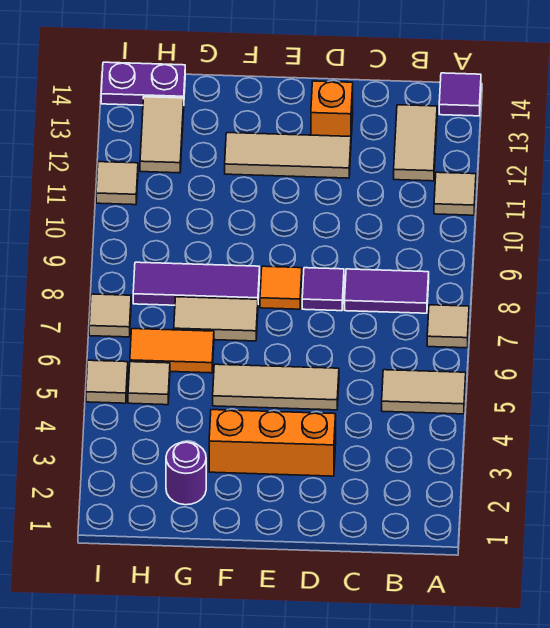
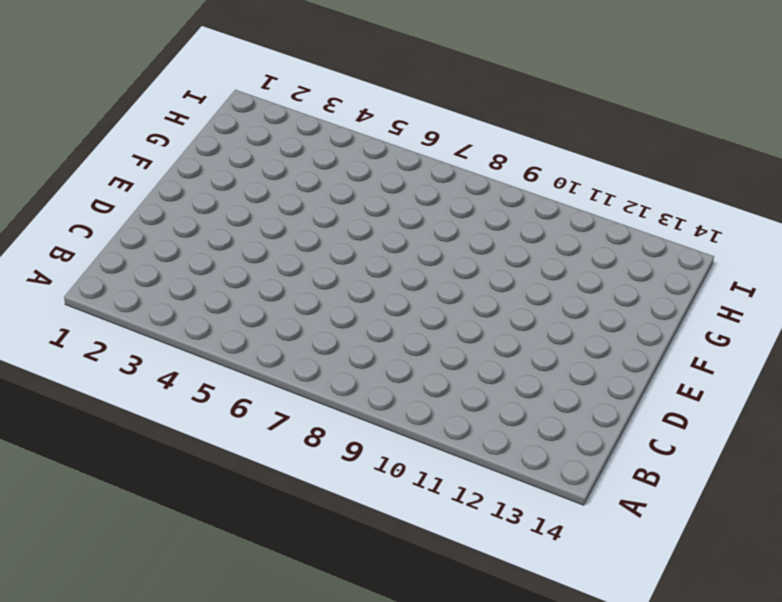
none -> tan 1x2 tile [382,370,466,414]
none -> tan 1x1 tile [427,305,469,348]
none -> tan 1x1 tile [434,172,476,215]

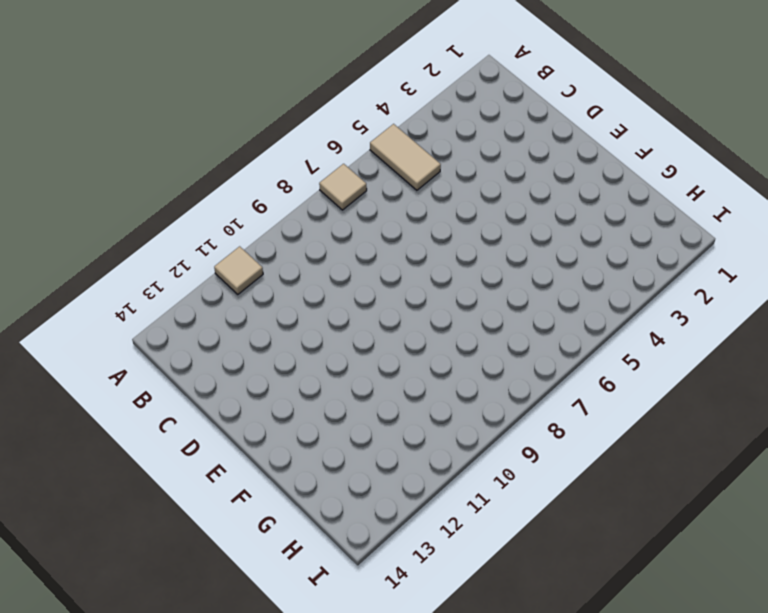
none -> purple 1x1 tile [439,73,481,116]
none -> purple 1x2 tile [345,269,429,313]
none -> tan 1x2 tile [394,105,437,181]

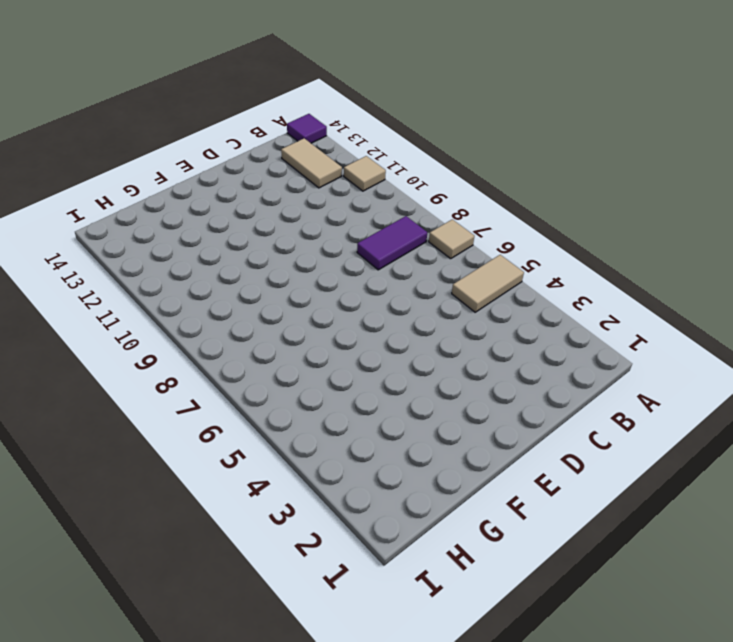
none -> orange 1x3 brick [209,410,336,476]
none -> tan 1x3 tile [213,364,339,410]
none -> purple 1x1 tile [302,268,344,311]

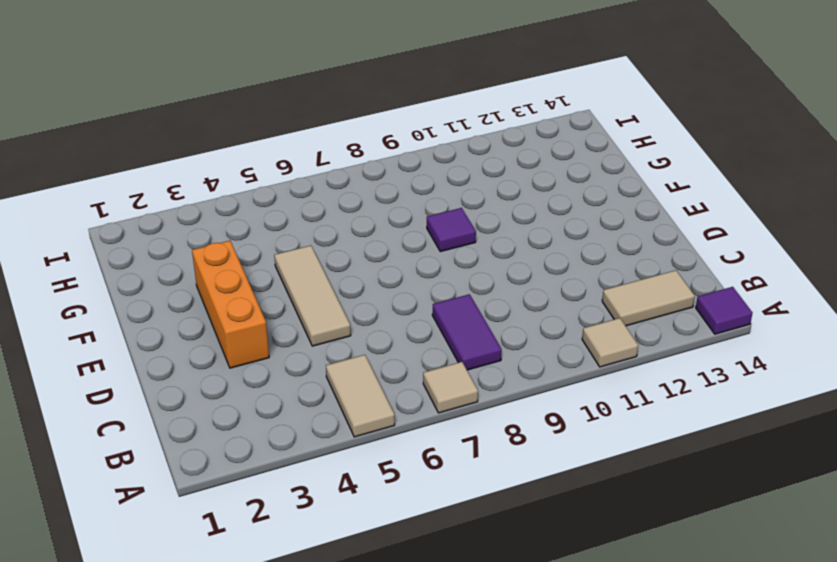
purple 1x1 tile [427,208,476,252] -> purple 1x1 tile moved to [302,268,344,311]
none -> tan 1x3 tile [225,133,351,178]
none -> orange 1x1 brick [311,81,353,137]
none -> orange 1x1 tile [260,266,302,309]

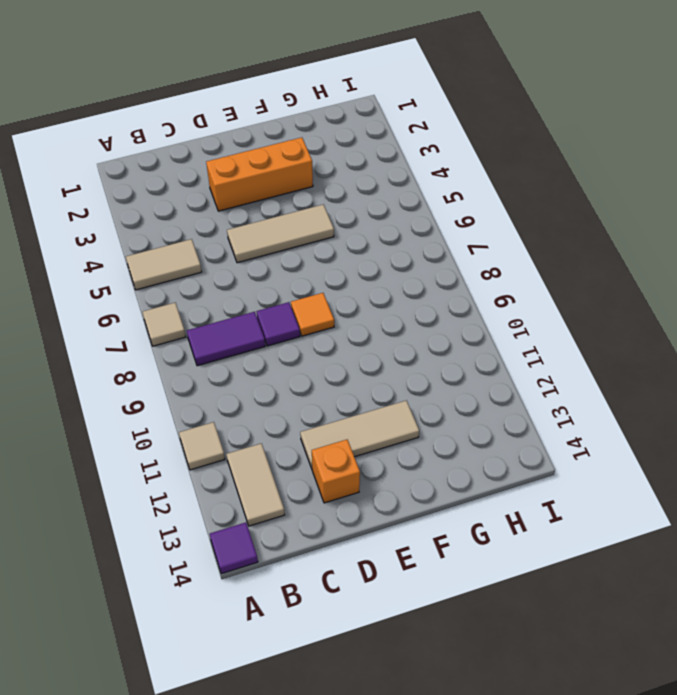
none -> tan 1x2 tile [174,297,258,341]
none -> purple 1x3 tile [133,262,260,305]
none -> purple 1x1 round brick [166,442,206,505]

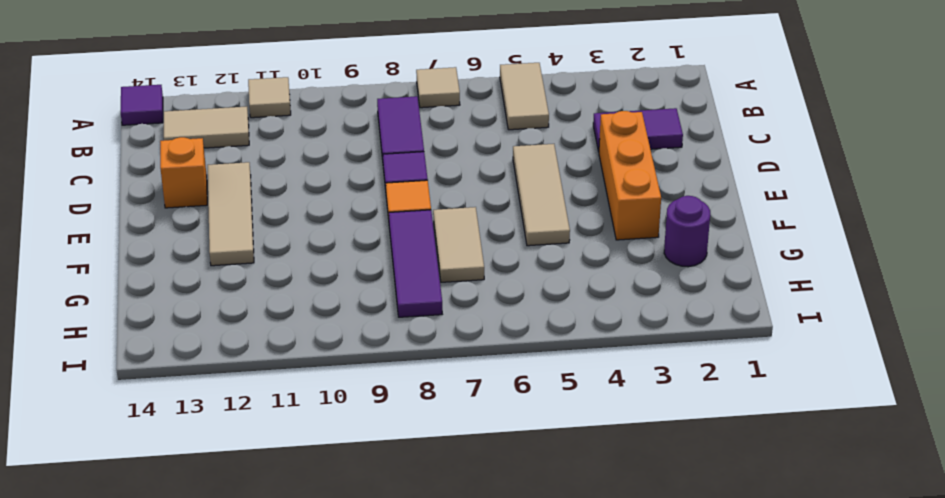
purple 1x2 tile [593,108,683,152] -> none
none -> orange 1x2 tile [130,329,214,373]
none -> tan 1x1 tile [128,362,170,405]
none -> tan 1x2 tile [140,97,184,173]

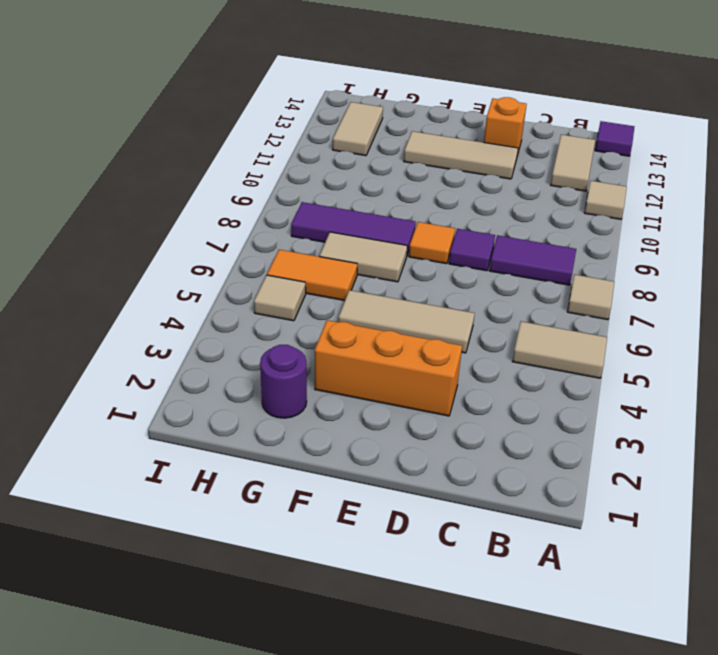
none -> purple 1x2 plate [101,62,185,105]
none -> tan 1x1 tile [86,360,128,403]
none -> tan 1x1 tile [89,294,131,337]

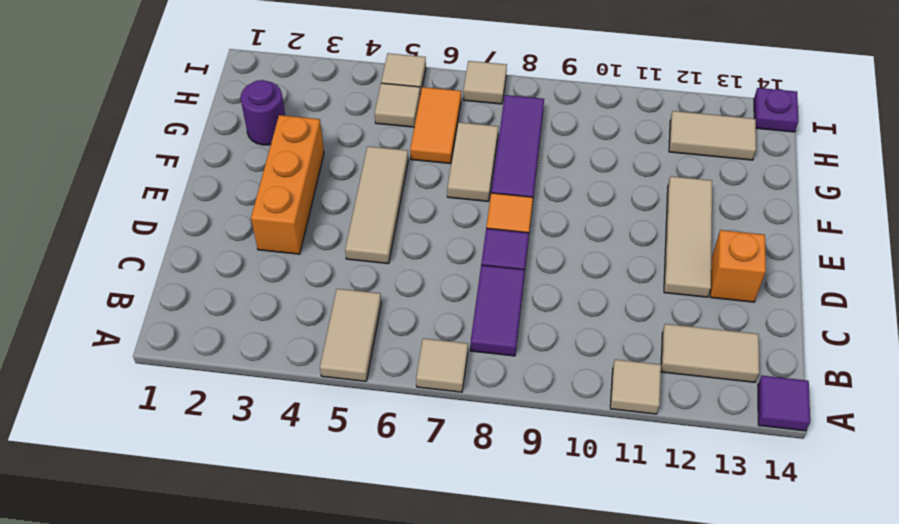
purple 1x1 plate [754,88,798,132] -> purple 1x2 plate [101,62,185,105]
none -> tan 1x1 tile [96,162,138,205]

